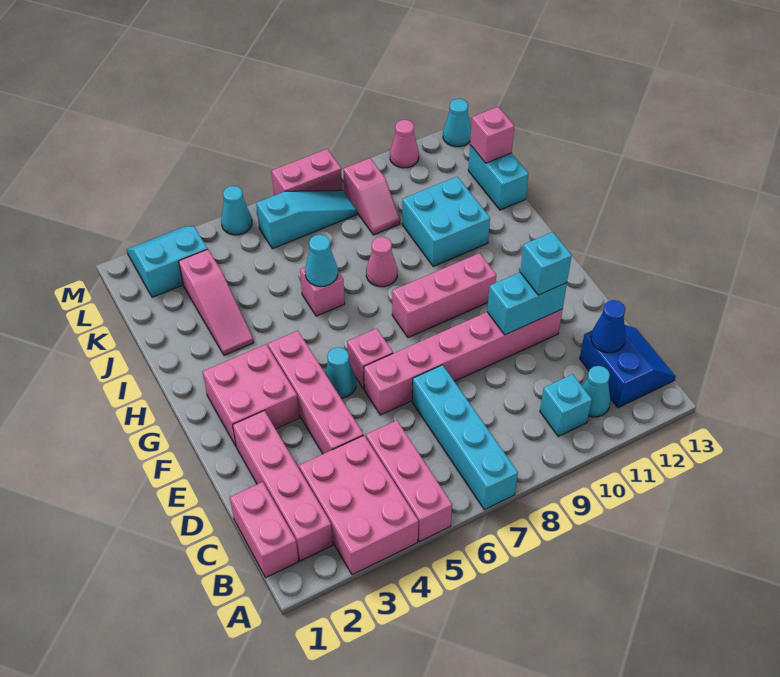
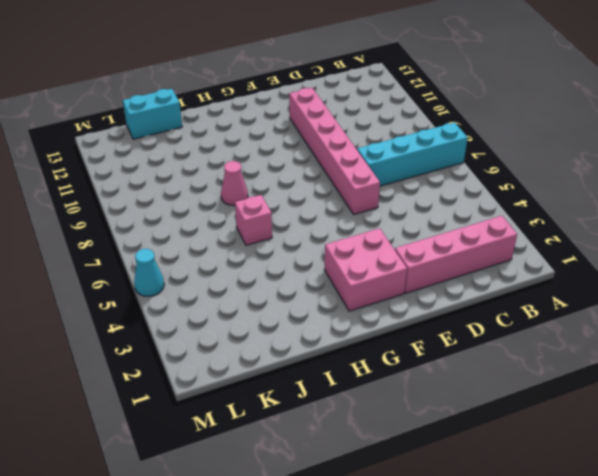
none -> pink 2x3 brick [299,435,418,575]
none -> pink 1x3 brick [366,420,452,542]
none -> pink 1x2 brick [230,482,299,578]
none -> cyan 1x1 brick [540,374,592,436]

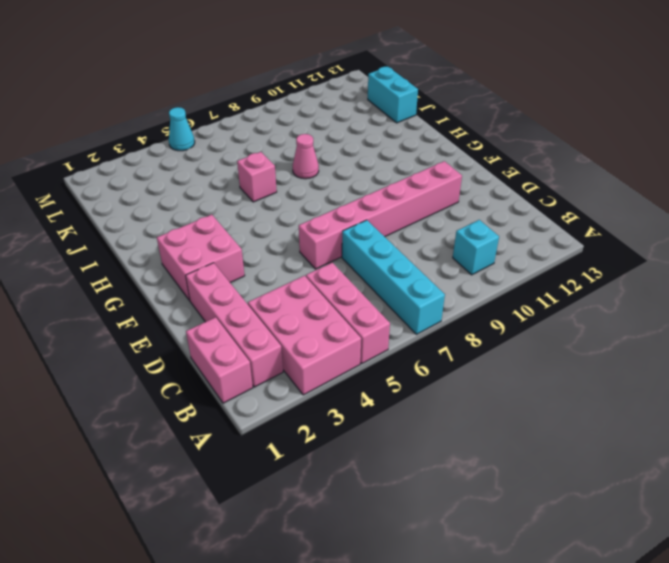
none -> cyan 1x1 cone [582,366,611,417]
none -> blue 2x2 slope [580,325,675,408]
none -> pink 1x4 brick [268,331,363,454]
none -> cyan 1x1 cone [325,347,356,398]

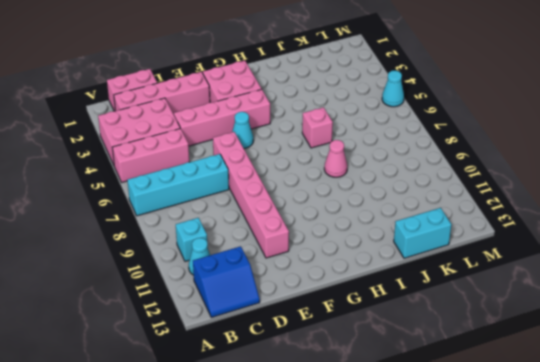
none -> pink 1x1 brick [347,328,393,389]
none -> pink 1x3 brick [392,253,496,338]
none -> pink 1x3 slope [179,249,254,355]
none -> cyan 2x2 brick [402,177,490,266]

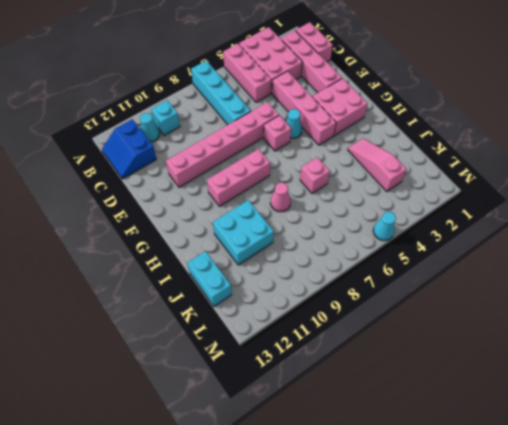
none -> pink 1x2 slope [343,158,400,235]
none -> cyan 2x2 slope [127,226,207,297]
none -> cyan 1x3 slope [256,190,357,249]
none -> pink 1x2 brick [272,149,342,196]

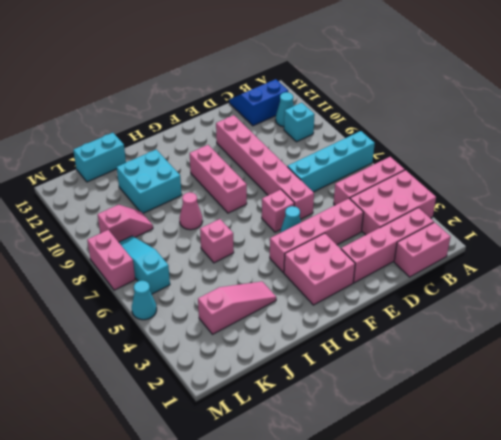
none -> cyan 2x2 slope [127,226,207,297]
none -> pink 1x1 cone [390,120,419,168]
none -> cyan 1x1 cone [443,99,471,147]
none -> blue 1x1 cone [591,300,626,353]

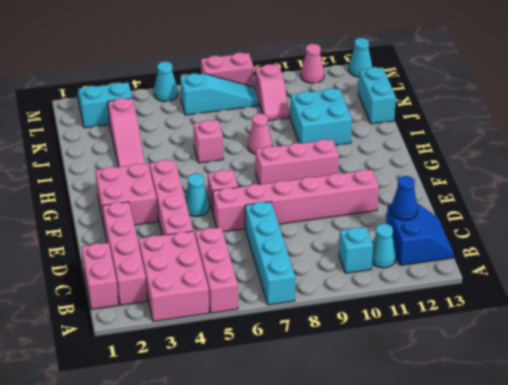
none -> cyan 1x2 brick [487,272,567,335]
none -> cyan 1x1 cone [305,235,338,286]
none -> pink 1x1 brick [470,107,514,163]
none -> cyan 1x1 brick [520,232,572,295]

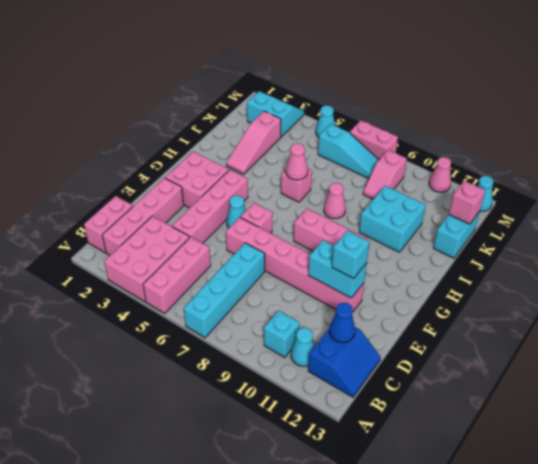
pink 1x1 cone [286,143,308,180] -> cyan 1x1 cone [305,235,338,286]

